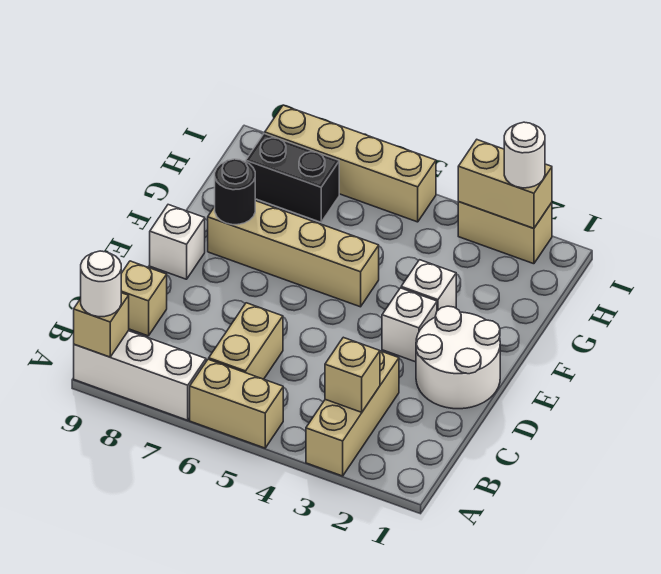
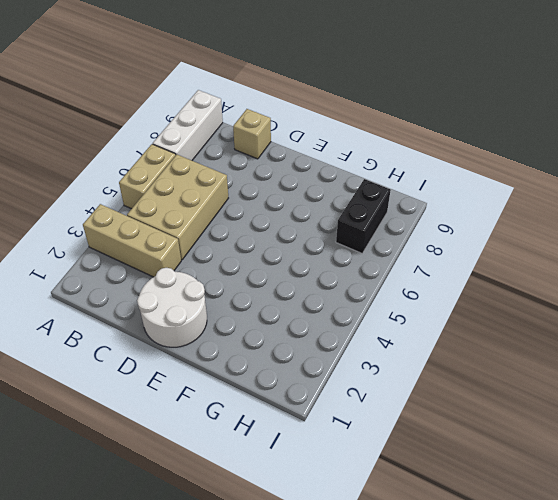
tan 2x3 brick [127,155,228,260] -> tan 1x2 brick [209,303,283,379]
none -> white 1x1 brick [382,288,437,362]
none -> white 1x1 brick [150,205,205,279]
none -> white 1x1 brick [401,260,456,311]

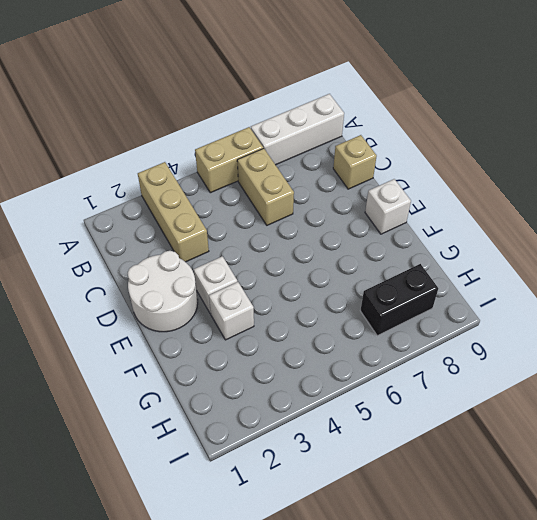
none -> tan 1x4 brick [208,201,379,307]
none -> tan 1x2 brick [458,202,552,264]
none -> tan 1x4 brick [265,105,436,222]

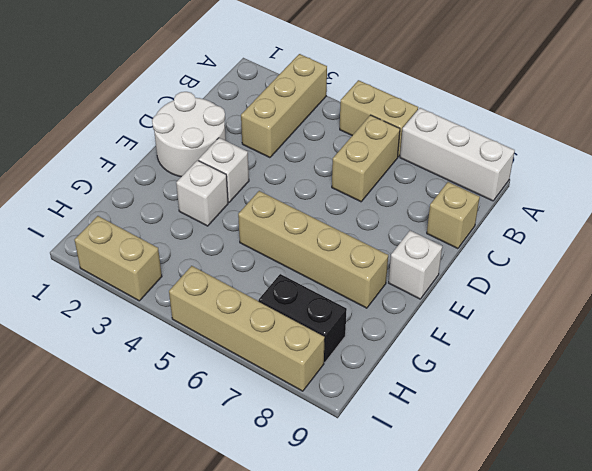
none -> tan 1x1 brick [74,293,129,357]
none -> tan 1x1 brick [325,337,380,412]
none -> black 1x1 round brick [215,159,255,225]

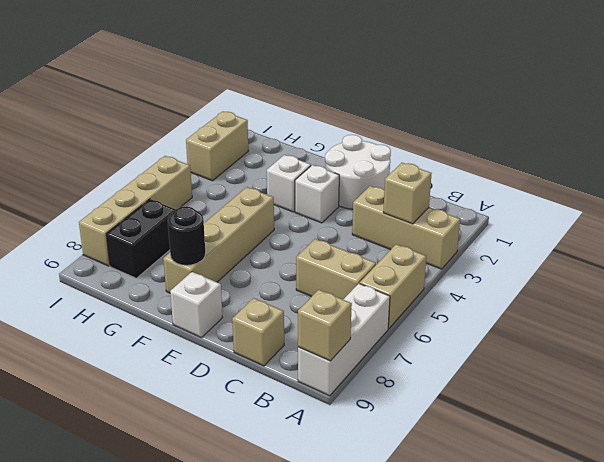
none -> tan 1x2 brick [458,140,552,228]
none -> white 1x1 round brick [81,251,121,317]
none -> white 1x1 round brick [504,122,545,188]

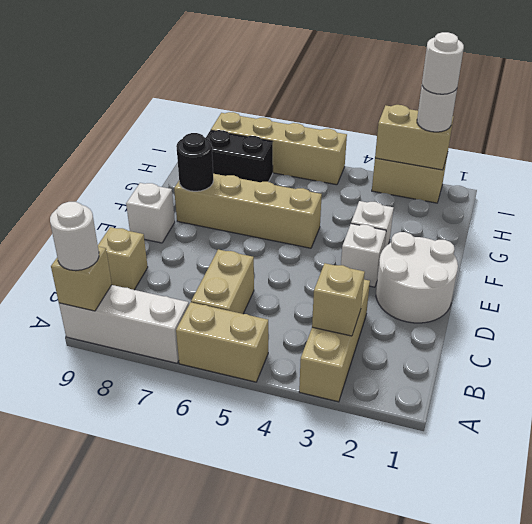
white 1x1 round brick [422,32,464,94] -> none

